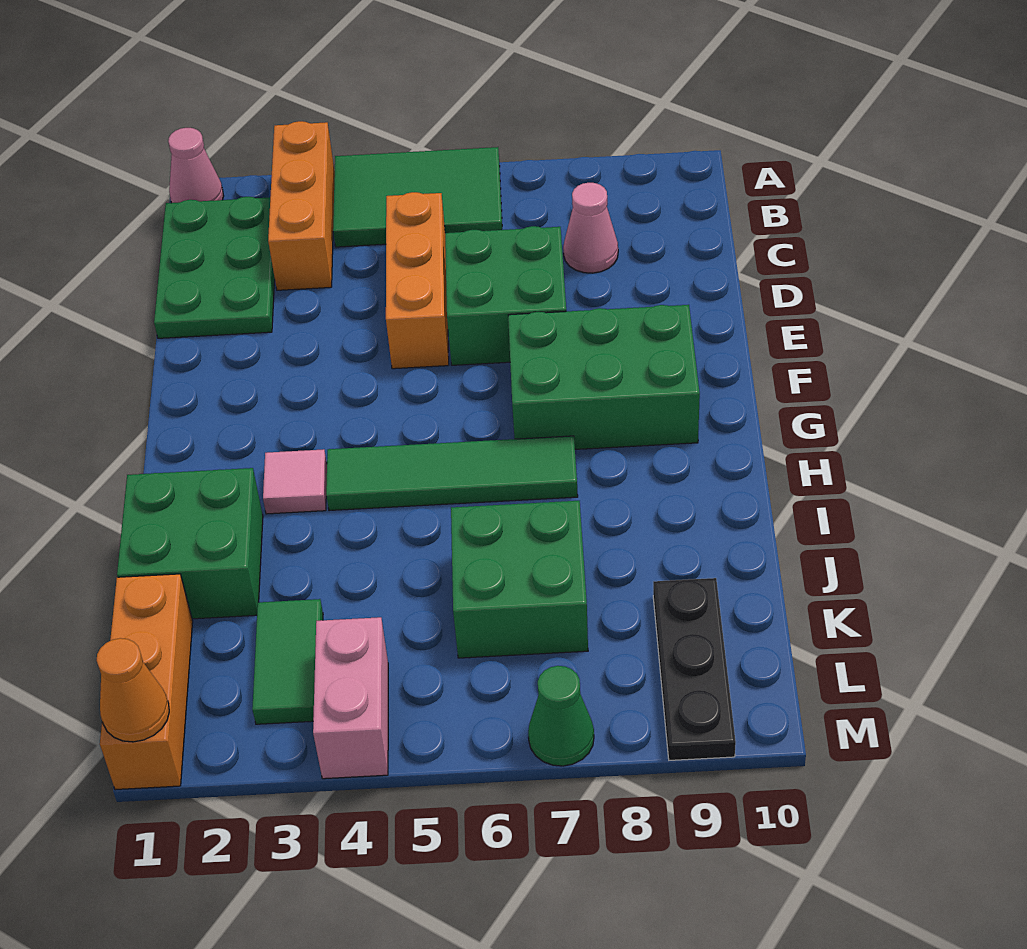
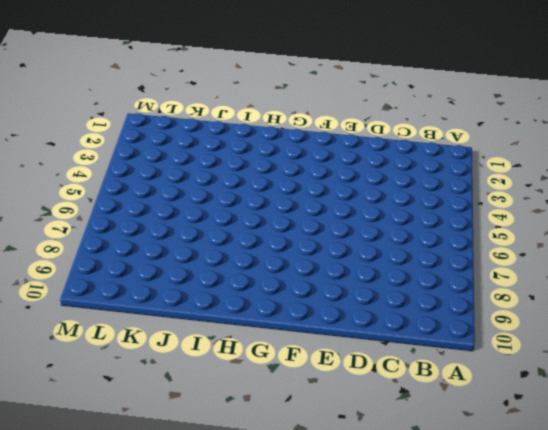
none -> pink 1x1 cone [168,128,224,203]
none -> orange 1x3 brick [268,121,335,290]
none -> green 2x3 tile [333,147,502,247]

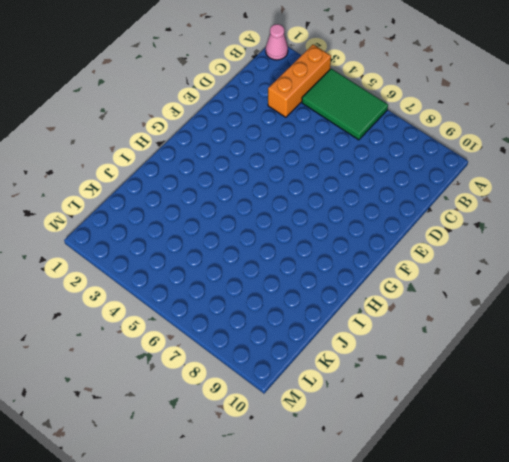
none -> green 2x3 plate [154,197,275,338]
none -> orange 1x3 brick [386,192,449,369]
none -> pink 1x1 cone [563,183,618,273]

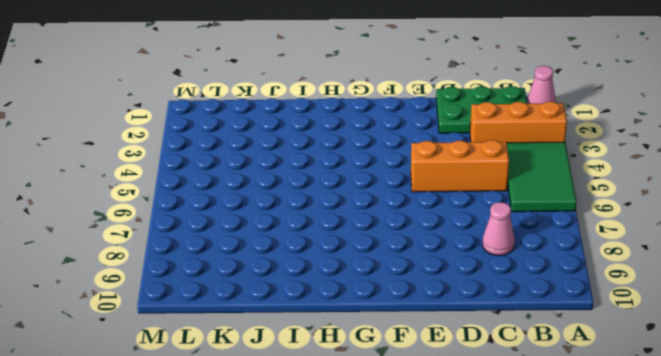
none -> green 2x2 brick [445,226,566,365]
none -> green 2x3 brick [508,305,700,449]
none -> pink 1x1 tile [263,449,327,514]

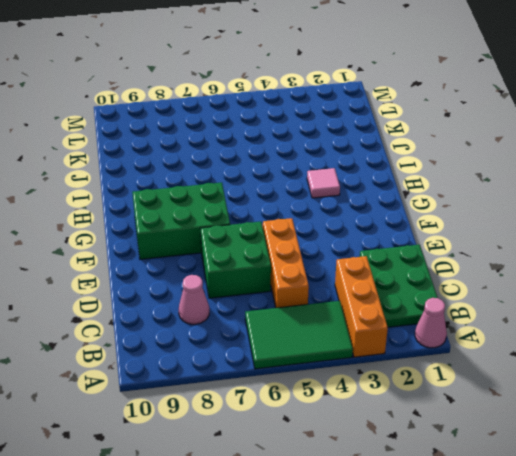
none -> green 1x4 tile [326,436,578,511]
none -> green 2x2 brick [117,468,263,619]
none -> green 2x2 brick [451,501,588,658]

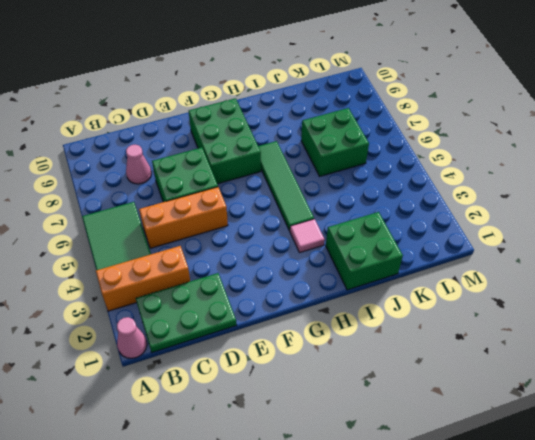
none -> orange 1x3 brick [100,574,193,790]
none -> green 1x2 tile [252,599,323,724]
none -> black 1x3 plate [653,578,736,760]

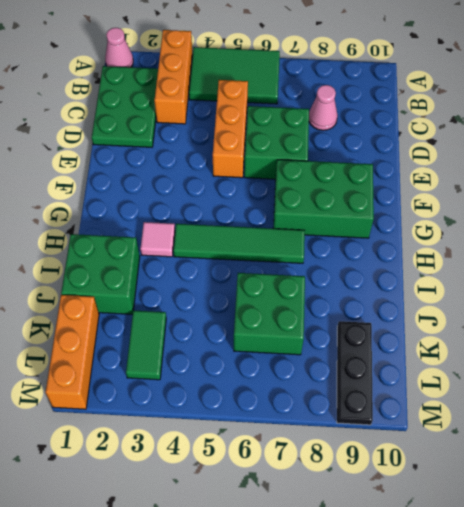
none -> pink 1x2 brick [313,617,388,779]
none -> green 1x1 cone [528,666,594,766]
none -> orange 1x1 cone [97,638,169,742]

